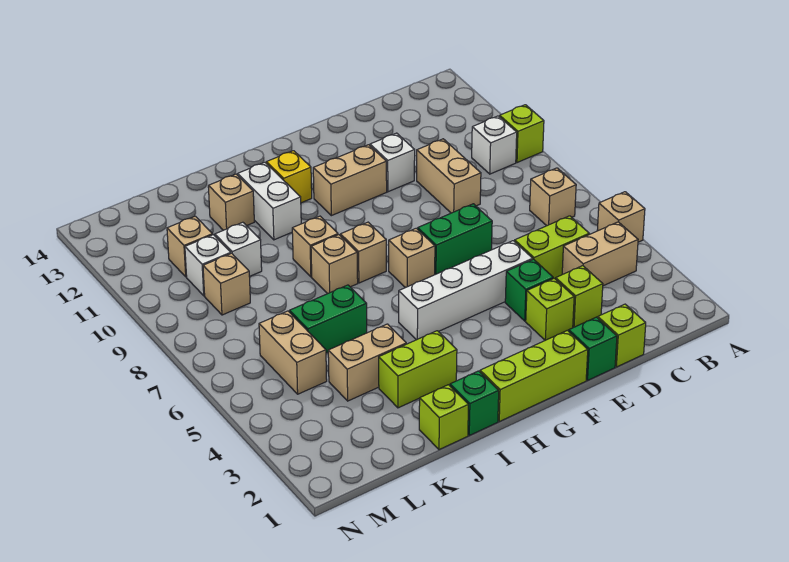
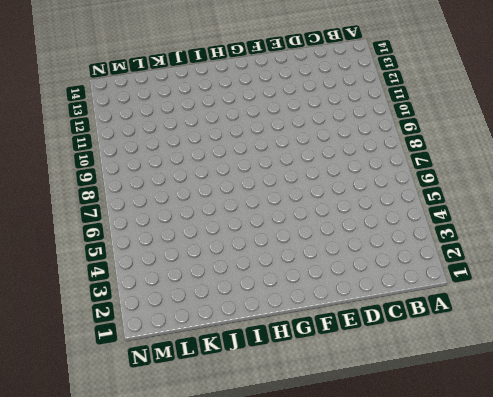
none -> tan 1x1 brick [597,192,645,242]
none -> lime 1x1 brick [500,105,544,163]
none -> tan 1x2 brick [562,222,638,286]
none -> tan 1x1 brick [530,168,576,226]

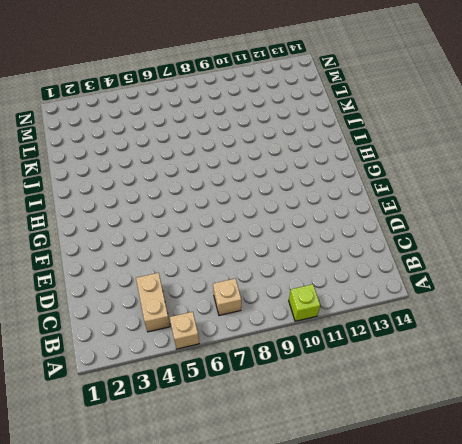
none -> white 1x1 brick [472,116,517,174]
none -> lime 1x2 brick [515,216,589,279]
none -> lime 1x1 brick [598,304,646,367]
none -> lime 1x1 brick [556,266,603,327]

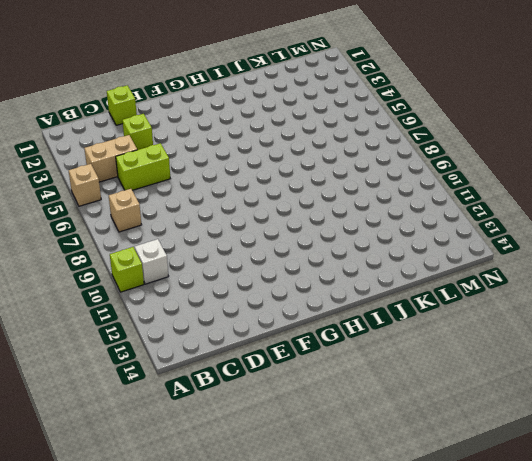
none -> tan 1x2 brick [417,139,481,213]
none -> green 1x1 brick [569,317,617,380]
none -> lime 1x1 brick [526,278,574,340]
none -> green 1x1 brick [505,259,553,321]

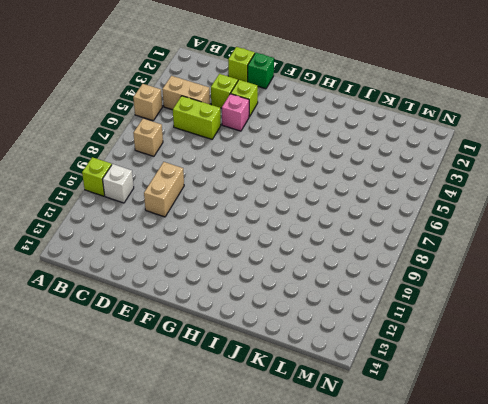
pink 1x1 brick [222,94,249,131] -> green 1x1 brick [505,259,553,321]
none -> white 1x4 brick [399,241,533,340]
none -> green 1x2 brick [418,204,492,275]
none -> white 1x1 brick [370,133,415,192]
none -> lime 1x3 brick [480,330,588,421]

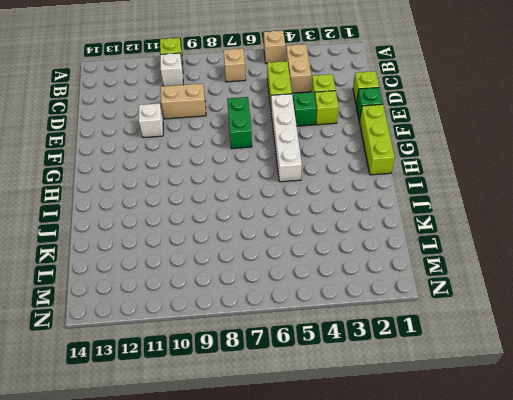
none -> tan 1x2 brick [313,145,387,216]
none -> tan 1x1 brick [389,228,435,288]
none -> tan 1x1 brick [340,222,386,283]
none -> yellow 1x1 brick [266,151,312,203]

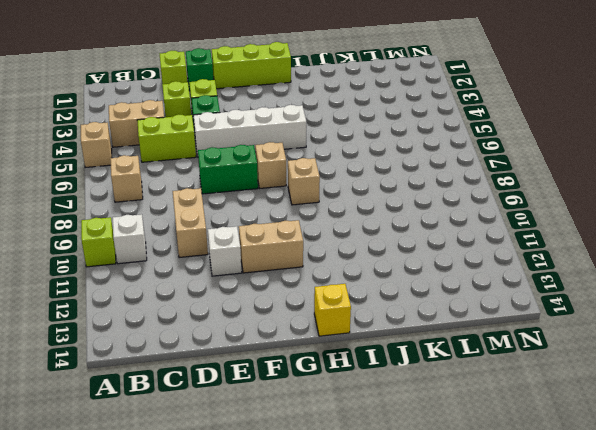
yellow 1x1 brick [314,284,351,336] -> yellow 1x1 brick moved to [266,151,312,203]
none -> green 1x1 brick [450,371,499,435]
none -> lime 1x2 brick [379,331,457,408]
none -> tan 1x1 brick [311,235,358,294]
none -> tan 1x1 brick [292,216,338,277]

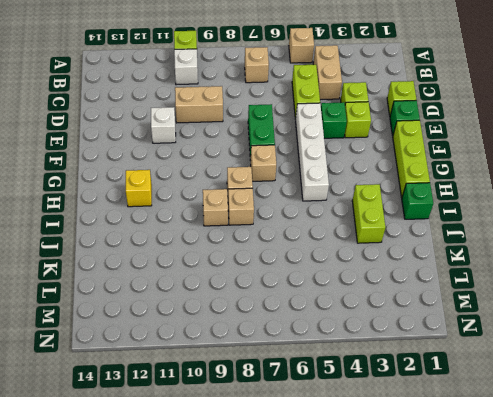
none -> tan 1x2 brick [313,145,387,216]
none -> white 1x2 brick [238,162,301,240]
none -> lime 1x1 brick [419,385,468,450]
none -> tan 1x2 brick [328,324,406,401]

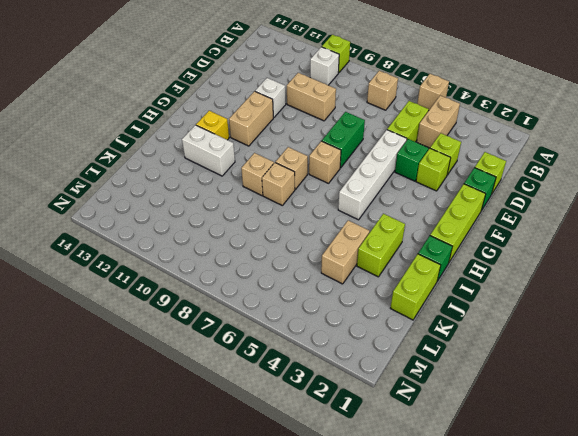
lime 1x2 brick [391,254,441,320] -> lime 1x1 brick [419,385,468,450]
none -> green 1x2 brick [289,285,367,353]
none -> tan 1x1 brick [208,174,254,230]
none -> white 1x1 brick [215,222,262,277]
none -> tan 1x2 brick [259,311,327,394]

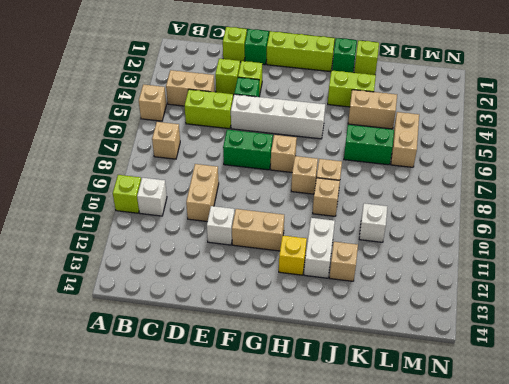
none -> tan 1x1 brick [203,253,250,315]
none -> white 1x1 brick [185,235,231,296]
none -> tan 1x1 brick [167,216,213,277]

